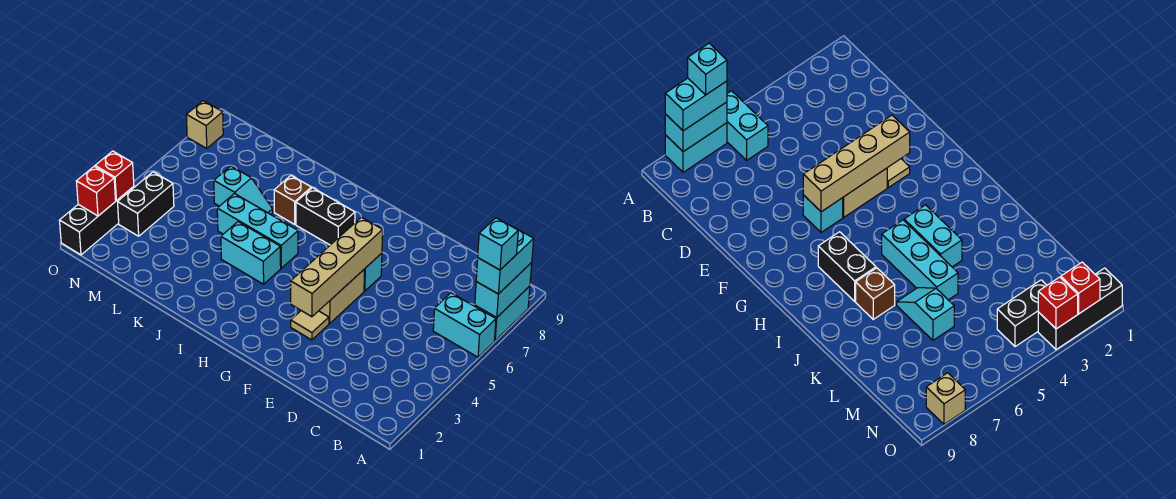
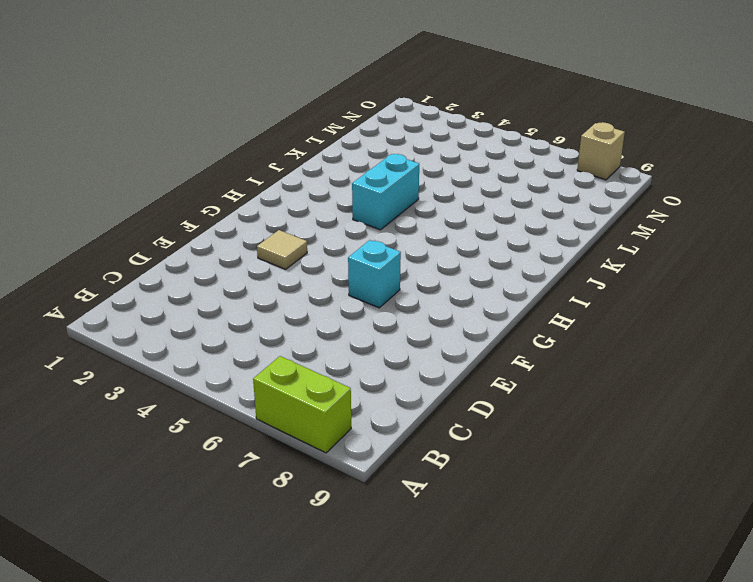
lime 1x2 brick [253,356,351,453] -> cyan 1x2 brick [475,286,530,341]
none -> cyan 1x2 brick [433,293,496,357]
none -> tan 1x2 brick [319,269,365,323]
none -> black 1x2 brick [296,188,355,245]

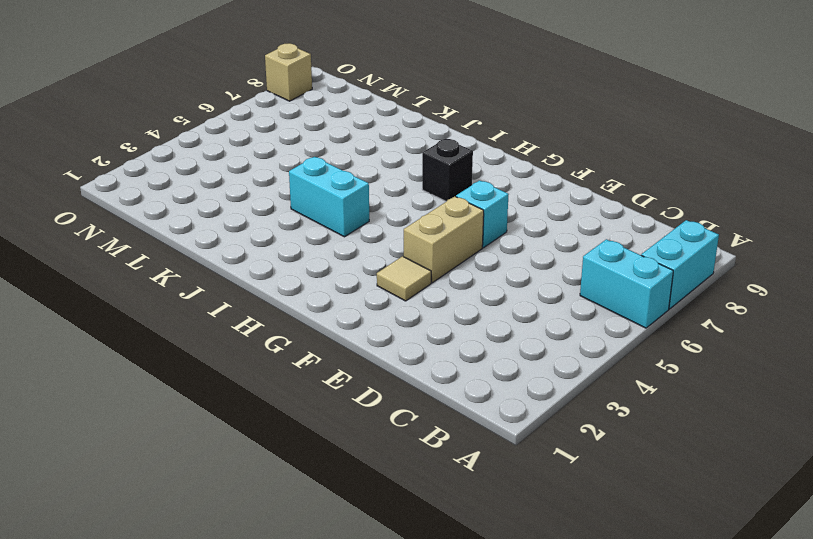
black 1x1 brick [422,139,473,201] -> black 1x2 brick [296,188,355,245]
none -> cyan 1x3 brick [217,194,298,268]
none -> brown 1x1 brick [274,176,311,224]
none -> cyan 1x2 slope [214,166,273,214]

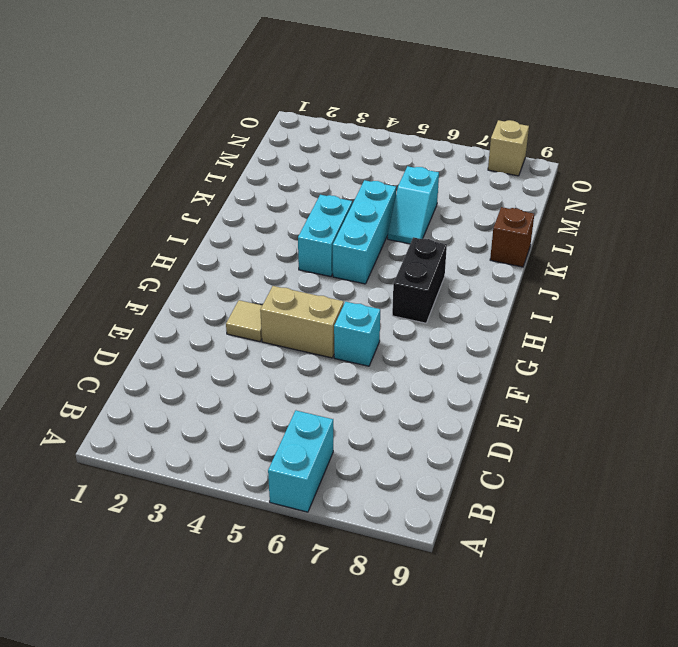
brown 1x1 brick [490,207,534,267] -> brown 1x1 brick moved to [274,176,311,224]
none -> cyan 1x2 brick [475,286,530,341]
none -> black 1x2 brick [118,172,174,236]
none -> black 1x3 brick [60,186,134,255]

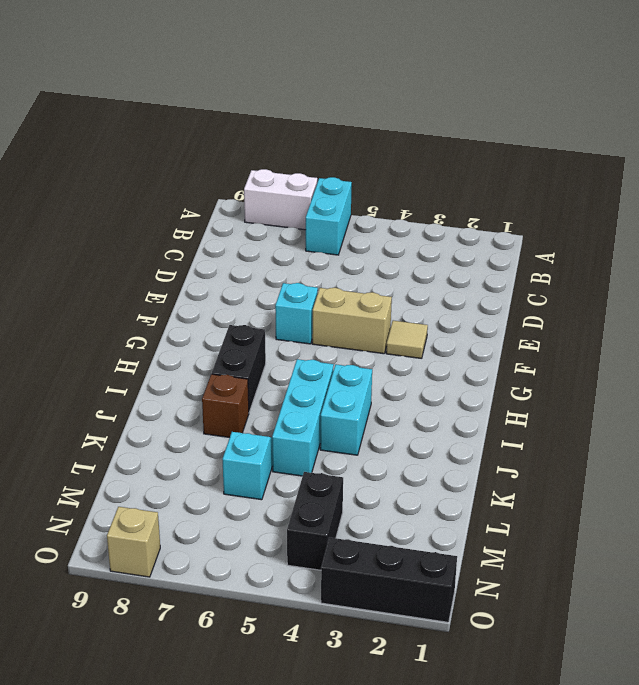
white 1x2 brick [244,169,317,230] -> cyan 1x2 brick [475,286,530,341]
black 1x2 brick [287,472,343,570] -> black 1x2 brick turned to [118,172,174,236]
none -> cyan 1x2 brick [475,263,532,318]
none -> tan 1x4 brick [291,217,383,317]
none -> red 1x1 brick [76,166,116,216]

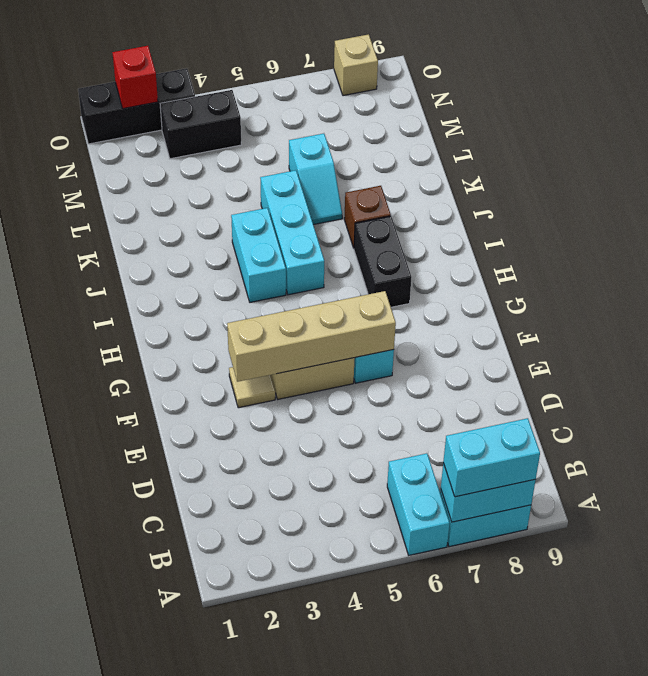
none -> red 1x1 brick [95,151,134,201]
none -> cyan 1x1 brick [478,218,518,270]

